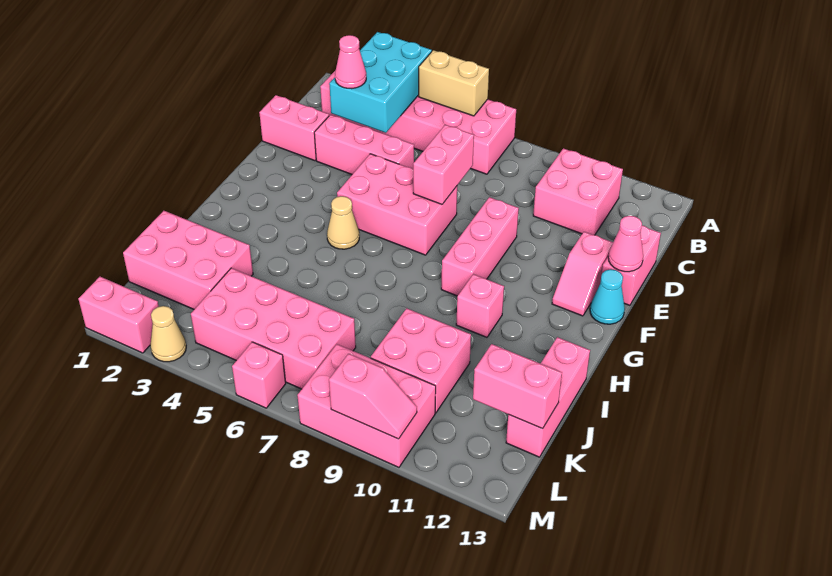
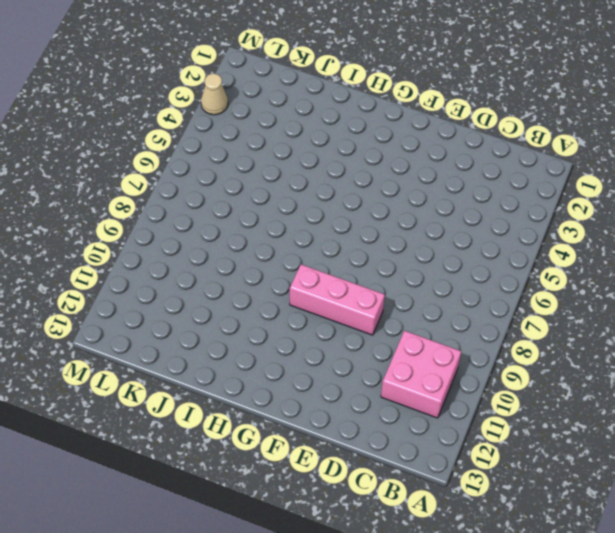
none -> pink 2x6 brick [320,70,516,174]
none -> pink 1x2 brick [259,95,329,161]
none -> pink 1x3 brick [314,115,414,174]

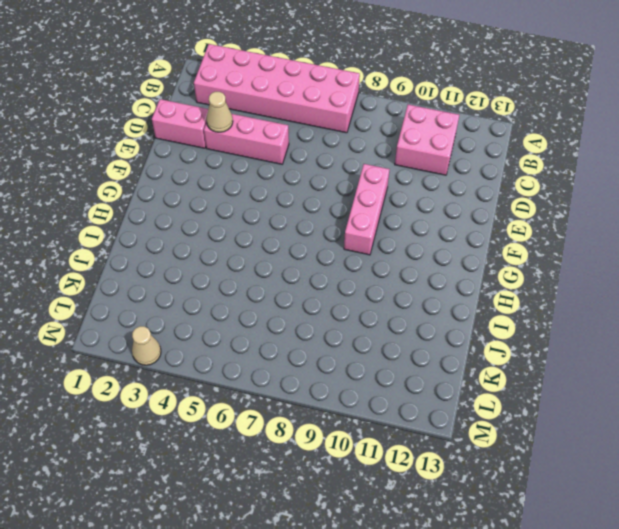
tan 1x1 cone [206,92,233,132] -> tan 1x1 cone moved to [327,196,359,249]
none -> pink 1x2 brick [602,225,661,305]
none -> pink 2x3 brick [337,154,457,255]
none -> pink 1x2 slope [552,232,613,316]

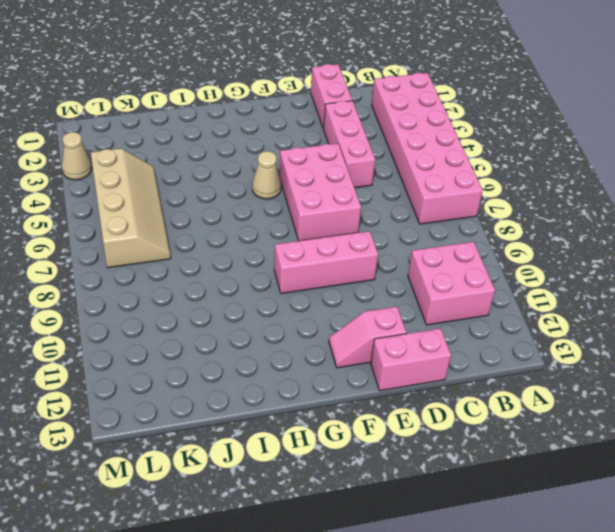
tan 2x4 slope [91,149,171,268] -> pink 2x4 brick [191,268,356,389]
none -> cyan 1x1 cone [590,269,625,324]
none -> pink 1x1 brick [456,274,504,337]
none -> pink 1x3 brick [506,337,590,457]

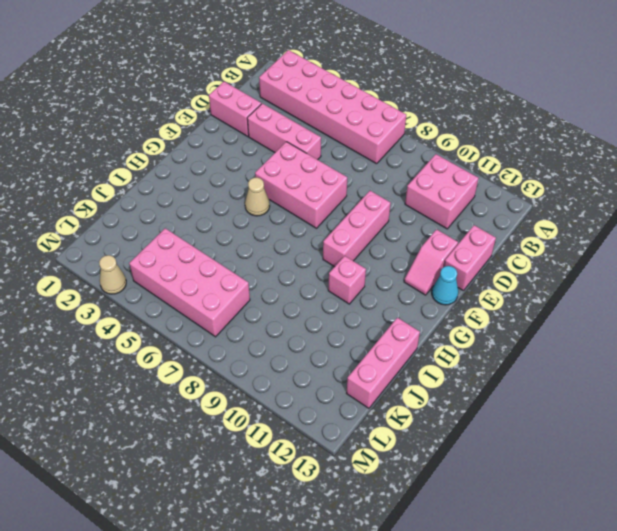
none -> pink 2x3 brick [123,211,253,309]
none -> pink 2x2 brick [371,308,471,413]
none -> pink 2x3 brick [297,344,436,467]

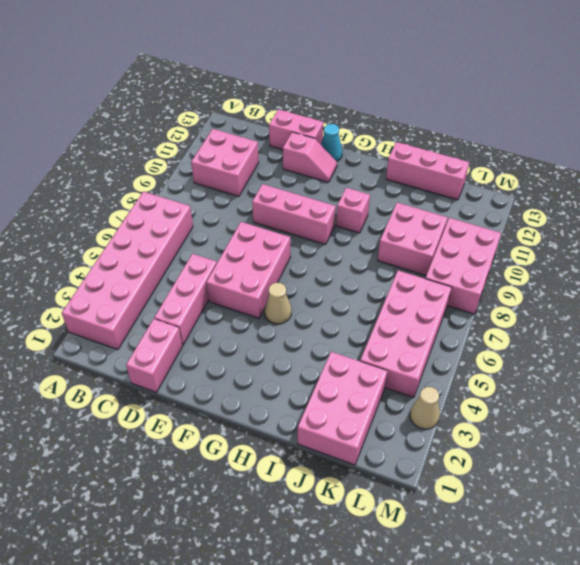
none -> pink 1x2 brick [78,277,159,353]
none -> pink 1x1 brick [232,342,286,408]
none -> cyan 2x3 brick [329,32,432,133]

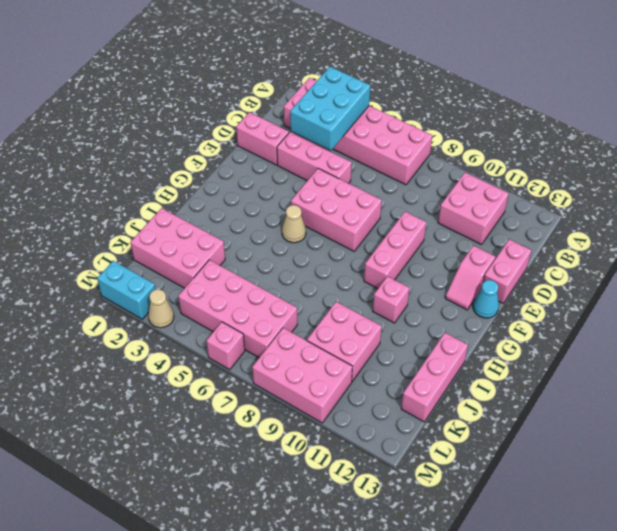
cyan 1x2 brick [97,261,156,319] -> pink 1x2 brick [78,277,159,353]
none -> tan 1x2 brick [419,50,489,116]
none -> pink 1x2 brick [413,125,474,204]
none -> pink 1x1 cone [608,216,643,272]

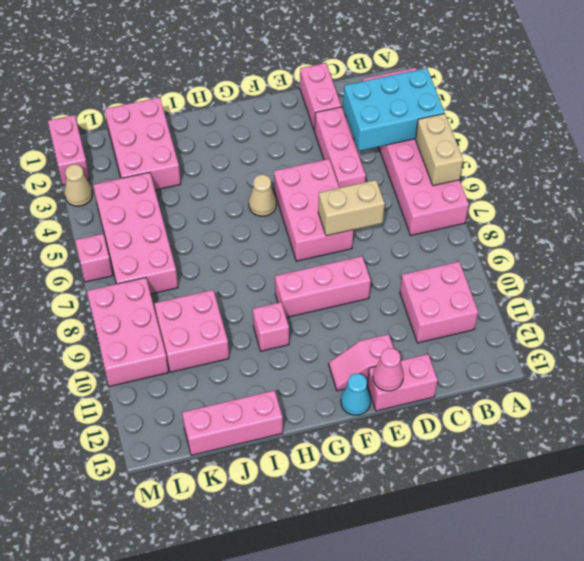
tan 1x2 brick [318,180,385,236] -> pink 1x2 brick [413,125,474,204]
none -> pink 1x2 brick [473,344,562,429]
none -> pink 1x2 slope [329,354,417,439]
none -> pink 1x1 cone [335,35,366,89]

